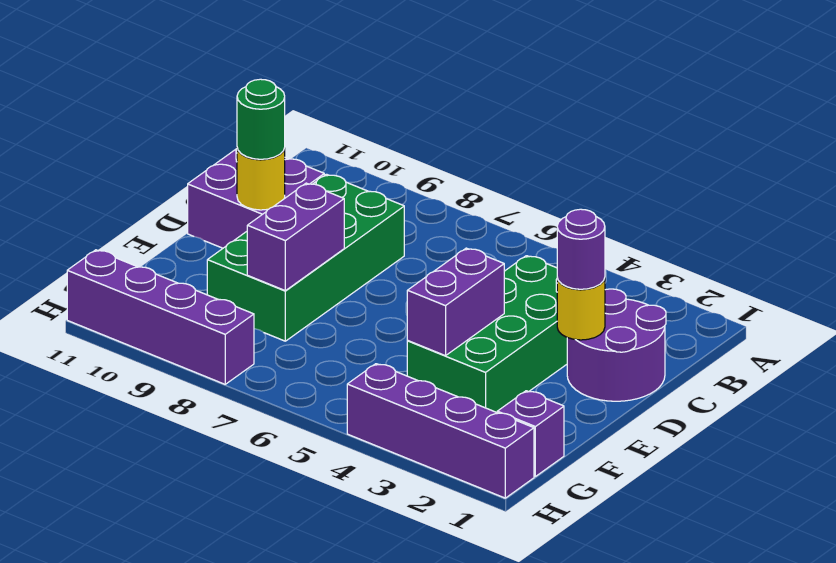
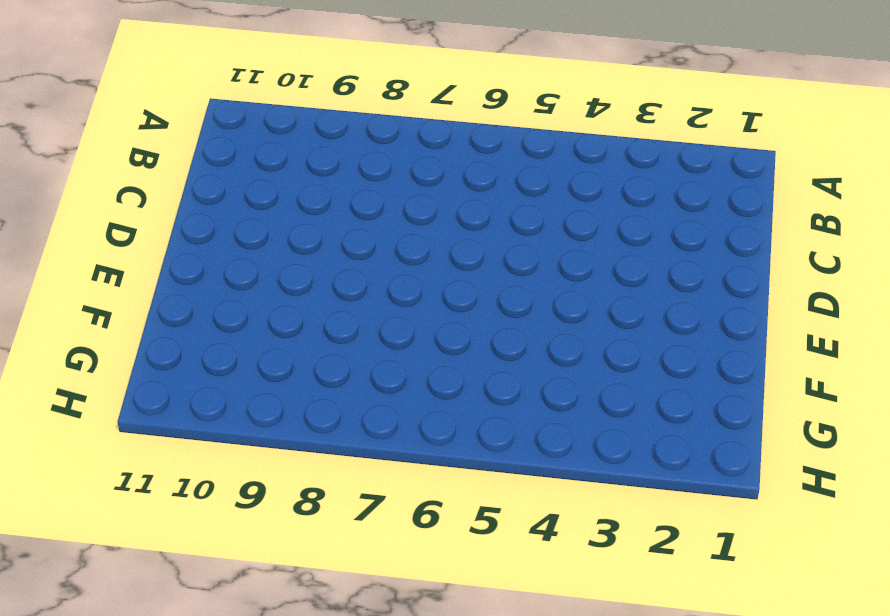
none -> purple 2x2 round brick [567,289,666,401]
none -> green 2x4 brick [407,256,567,412]
none -> green 2x4 brick [207,174,404,341]

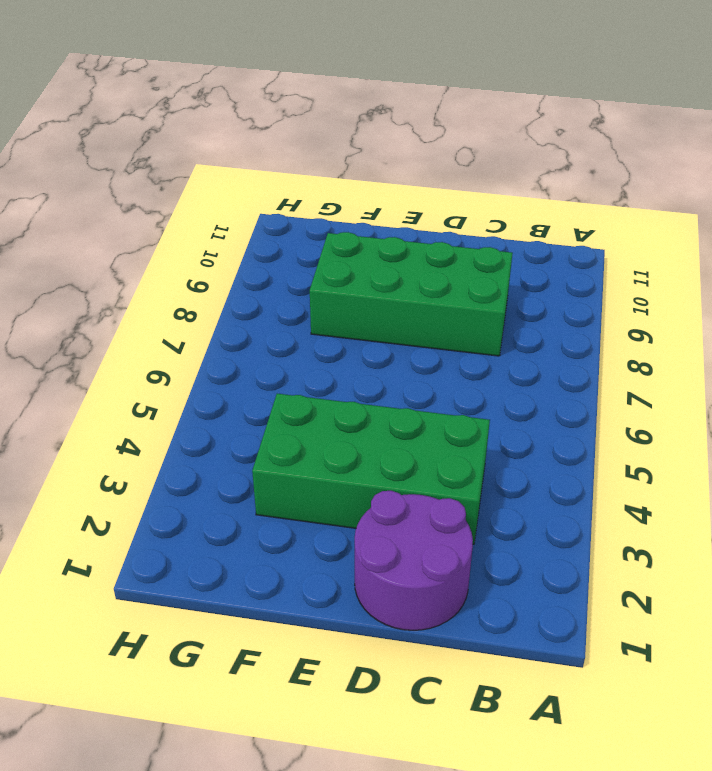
none -> purple 2x2 brick [188,149,324,248]
none -> purple 1x1 brick [497,391,564,476]
none -> purple 1x4 brick [347,364,534,498]

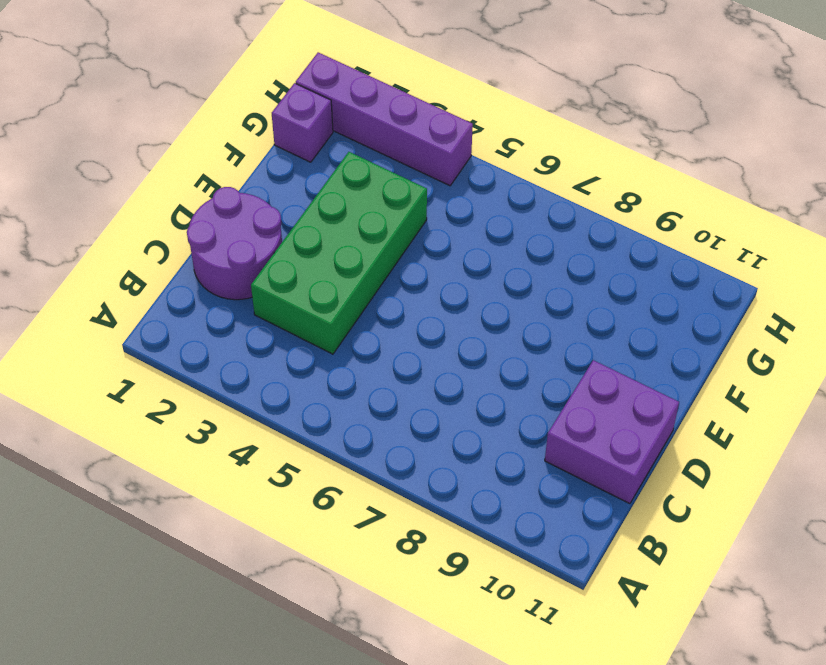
none -> green 2x4 brick [207,174,404,341]
none -> purple 1x4 brick [67,250,254,384]
none -> yellow 1x1 round brick [557,278,605,340]

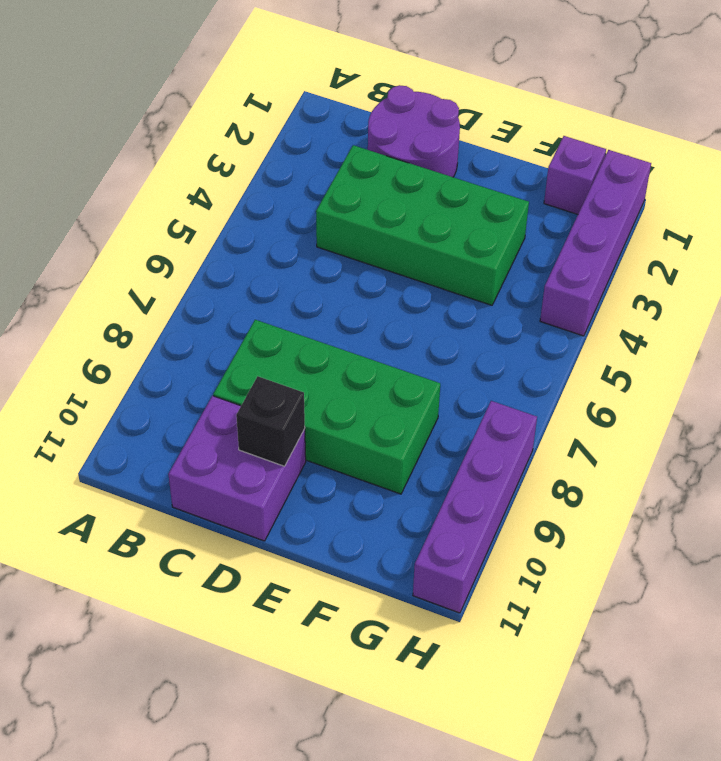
black 1x1 brick [236,376,305,466] -> yellow 1x1 round brick [237,148,285,210]
none -> yellow 1x1 round brick [557,278,605,340]
none -> purple 1x2 brick [407,248,504,356]
none -> purple 1x2 brick [247,183,344,291]

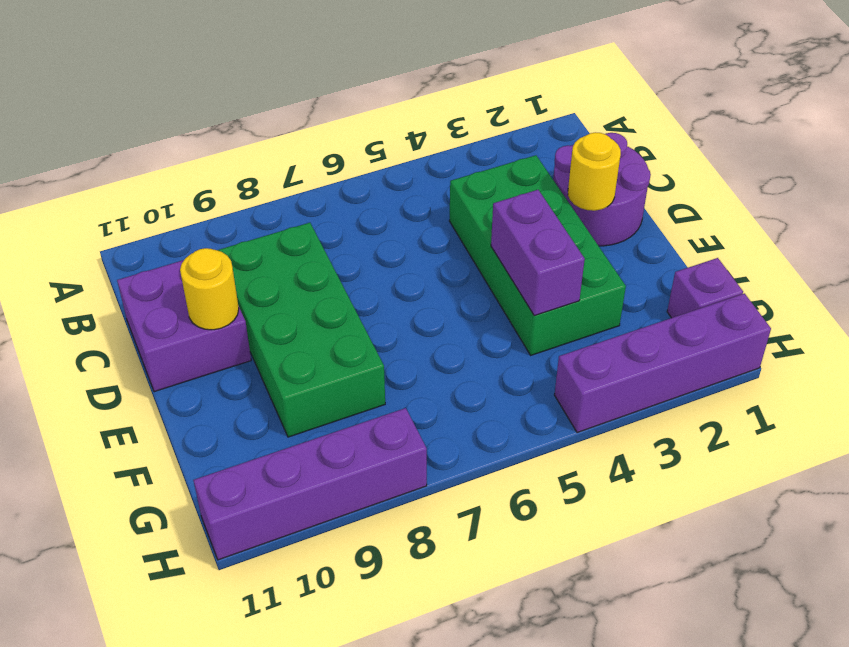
none -> purple 1x2 brick [247,183,344,291]
none -> purple 1x1 round brick [557,209,605,289]
none -> green 1x1 round brick [237,79,285,159]

